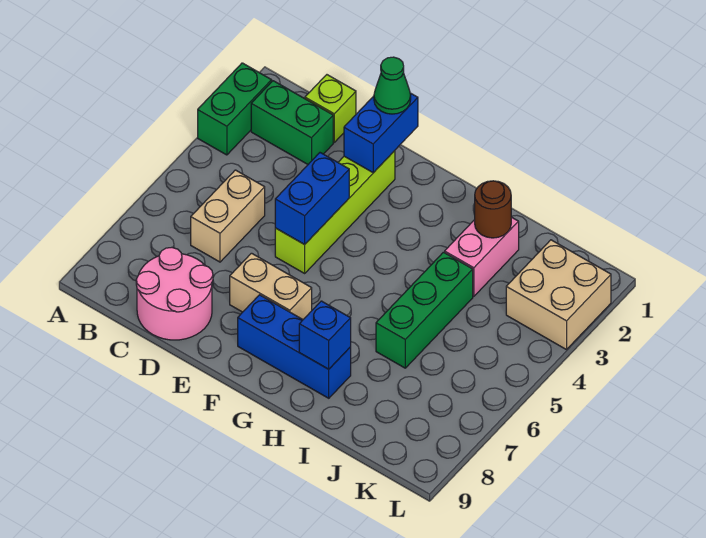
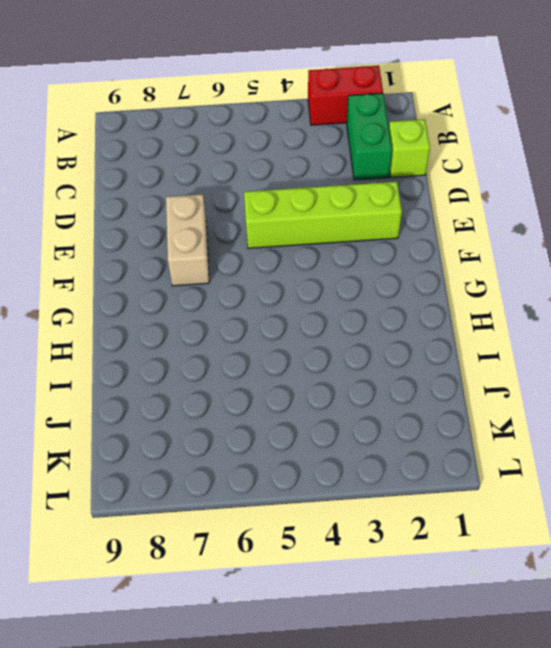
red 1x2 brick [308,66,383,125] -> green 1x2 brick [198,63,272,155]
none -> tan 1x2 brick [191,170,265,262]
none -> pink 2x2 round brick [136,247,213,340]
none -> blue 1x3 brick [238,295,351,398]

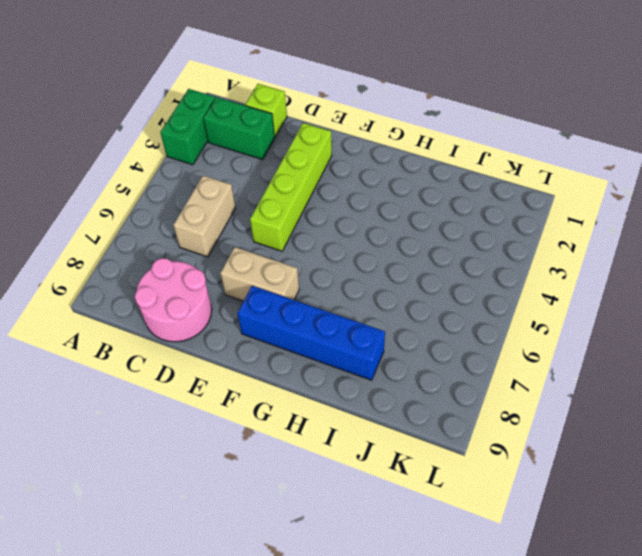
blue 1x4 brick [237,286,385,380] -> blue 1x3 brick [238,295,351,398]
none -> pink 1x2 brick [445,217,519,296]
none -> green 1x3 brick [376,252,473,368]
none -> tan 2x2 brick [506,240,611,350]

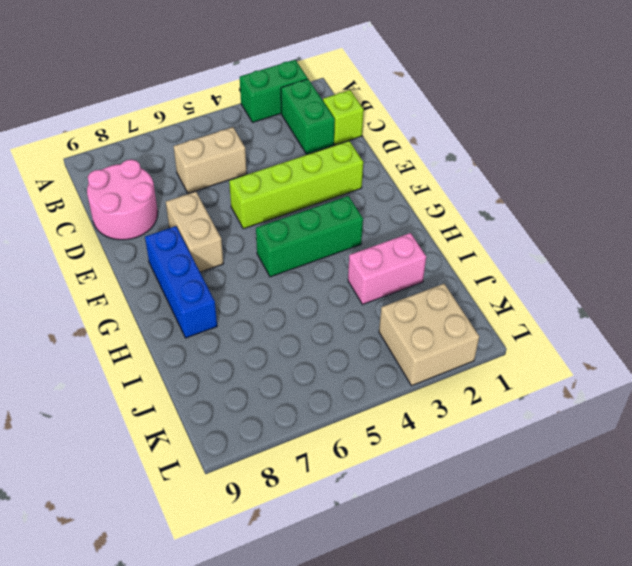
green 1x3 brick [256,196,363,277] -> green 1x3 brick moved to [376,252,473,368]
none -> blue 1x2 brick [344,93,418,173]
none -> blue 1x2 brick [275,153,349,244]
none -> blue 1x1 brick [299,301,351,369]

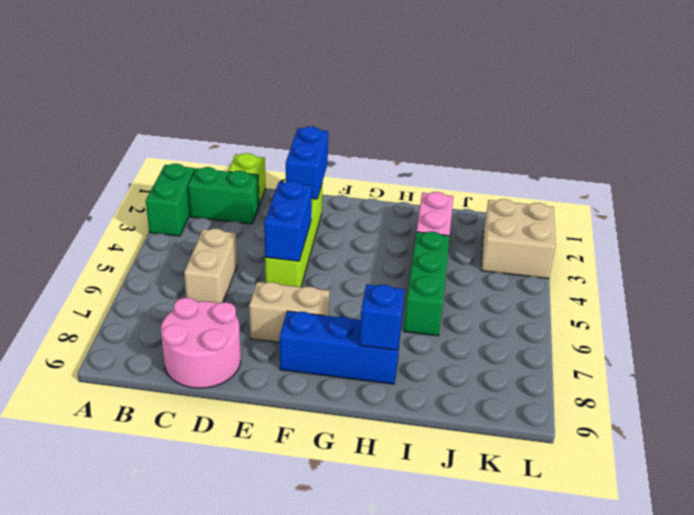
none -> brown 1x1 round brick [475,181,511,238]
none -> green 1x1 cone [374,57,411,114]

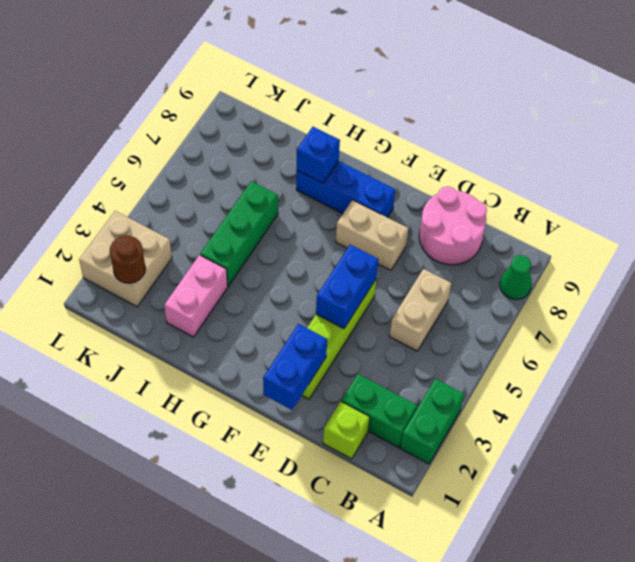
green 1x1 cone [500,255,532,299] -> green 1x1 cone moved to [374,57,411,114]
brown 1x1 round brick [110,236,145,283] -> brown 1x1 round brick moved to [475,181,511,238]

